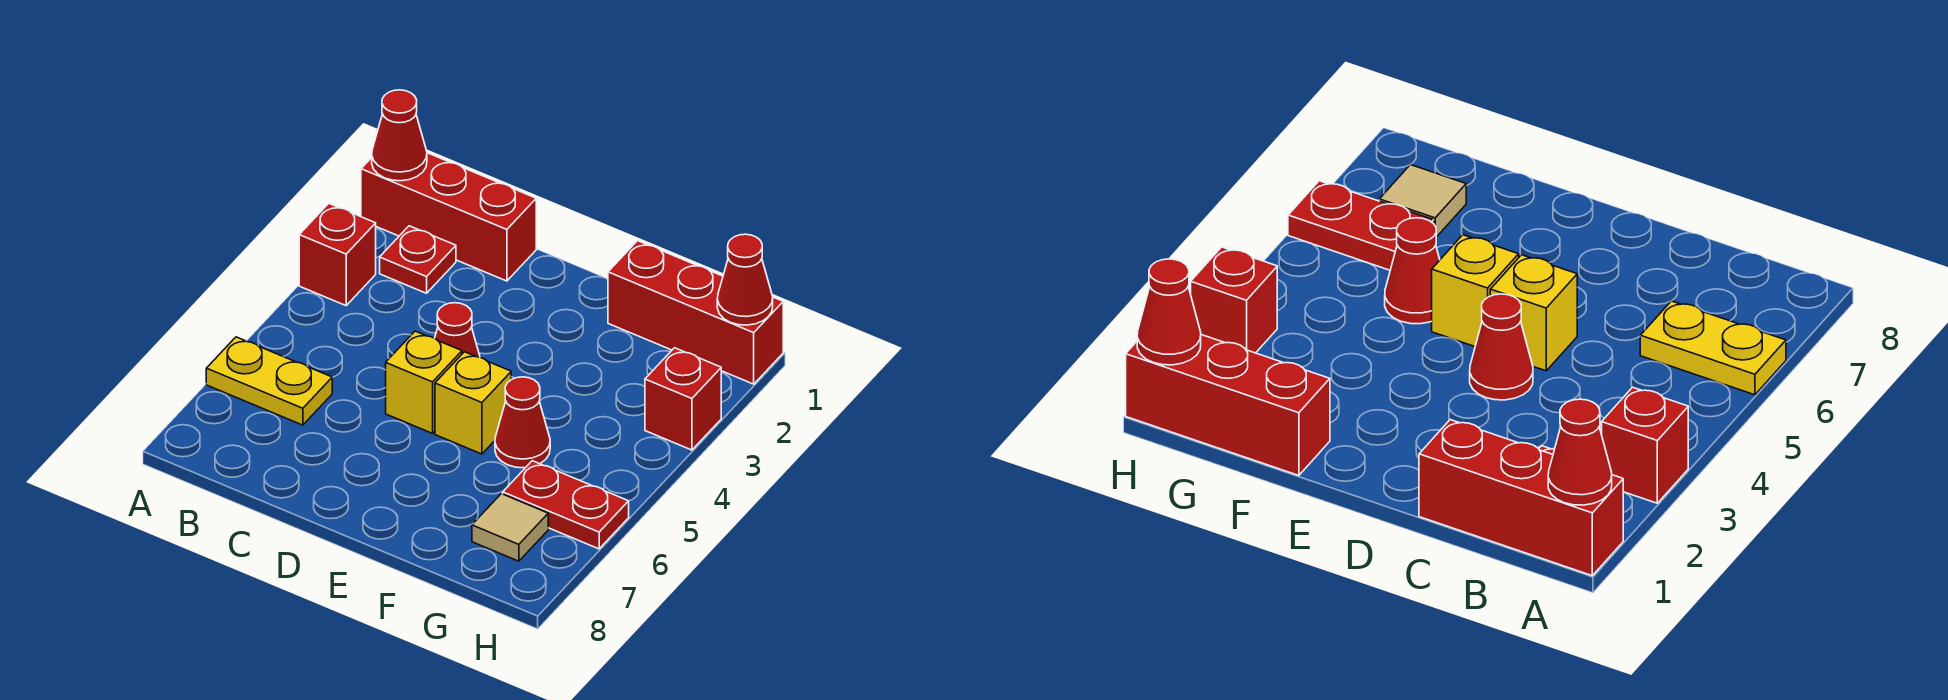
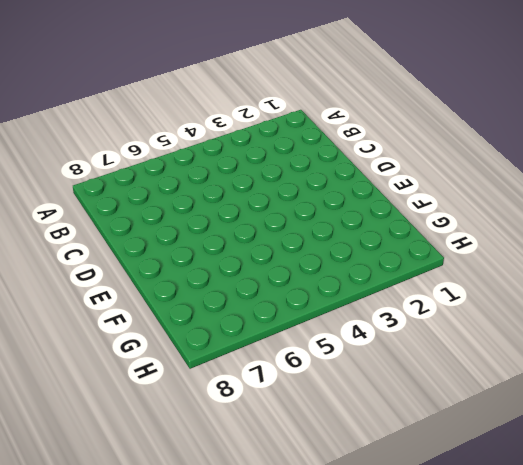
none -> red 1x3 brick [361,153,536,281]
none -> red 1x1 brick [299,203,376,306]
none -> yellow 1x2 plate [206,337,332,425]

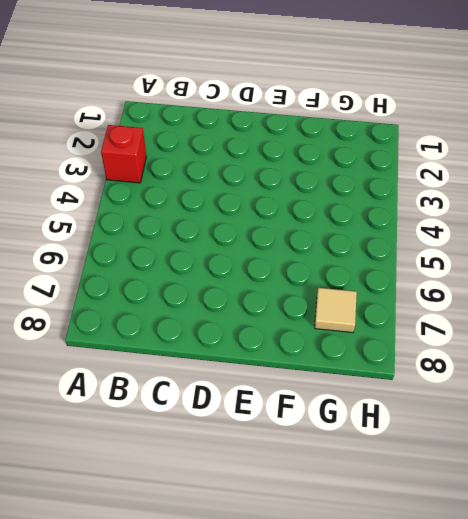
none -> red 1x3 brick [361,153,536,281]
none -> yellow 1x2 plate [206,337,332,425]
none -> red 1x1 plate [380,226,456,293]

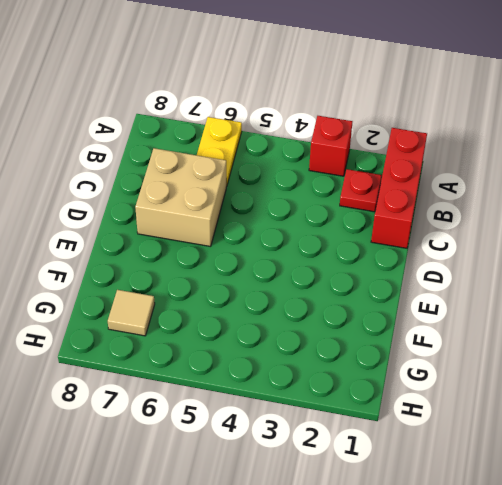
tan 2x2 brick [135,148,226,247] -> none
none -> red 1x1 cone [435,303,480,357]
none -> yellow 1x1 brick [386,331,462,433]
none -> yellow 1x1 brick [435,352,511,454]

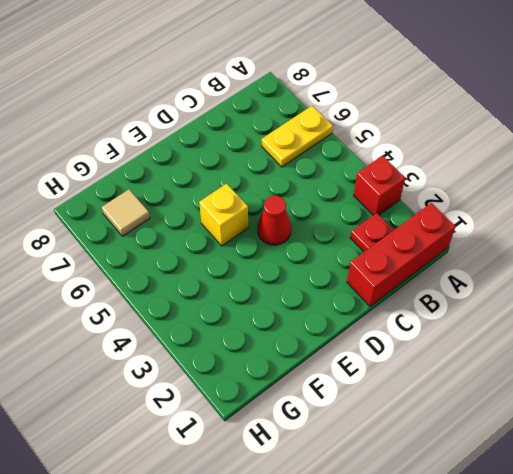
none -> yellow 1x1 brick [386,331,462,433]
none -> red 1x3 brick [608,241,783,384]
none -> red 1x1 cone [495,377,550,468]

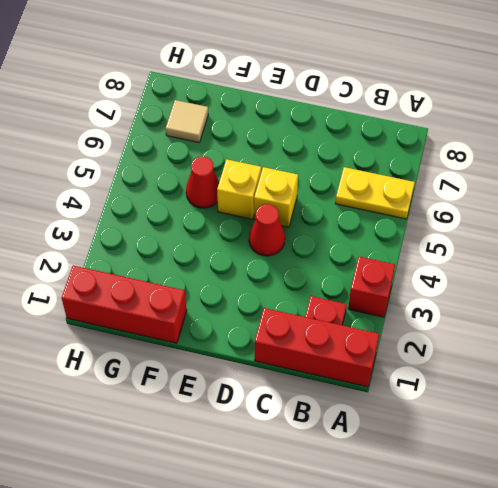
none -> red 1x2 plate [503,461,629,549]
none -> red 1x1 brick [645,348,721,450]
none -> red 1x1 cone [372,90,427,181]

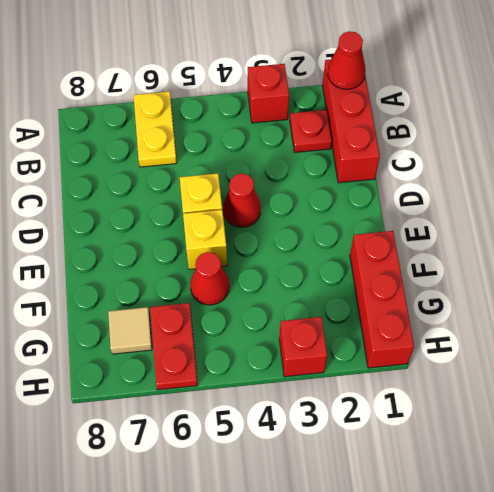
none -> red 1x1 cone [717,234,773,325]

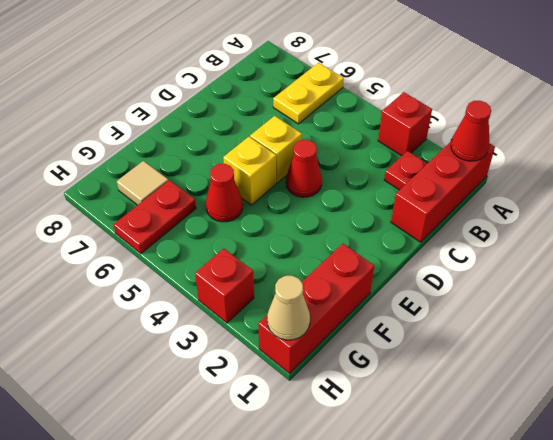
tan 1x1 cone [267,276,310,340] -> red 1x1 cone [717,234,773,325]

